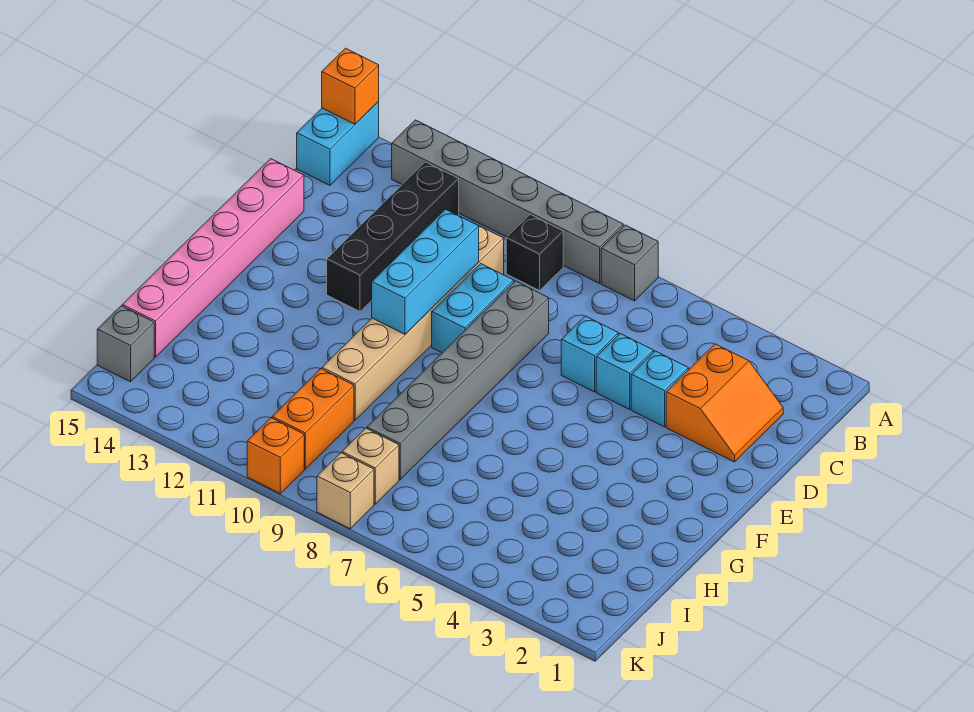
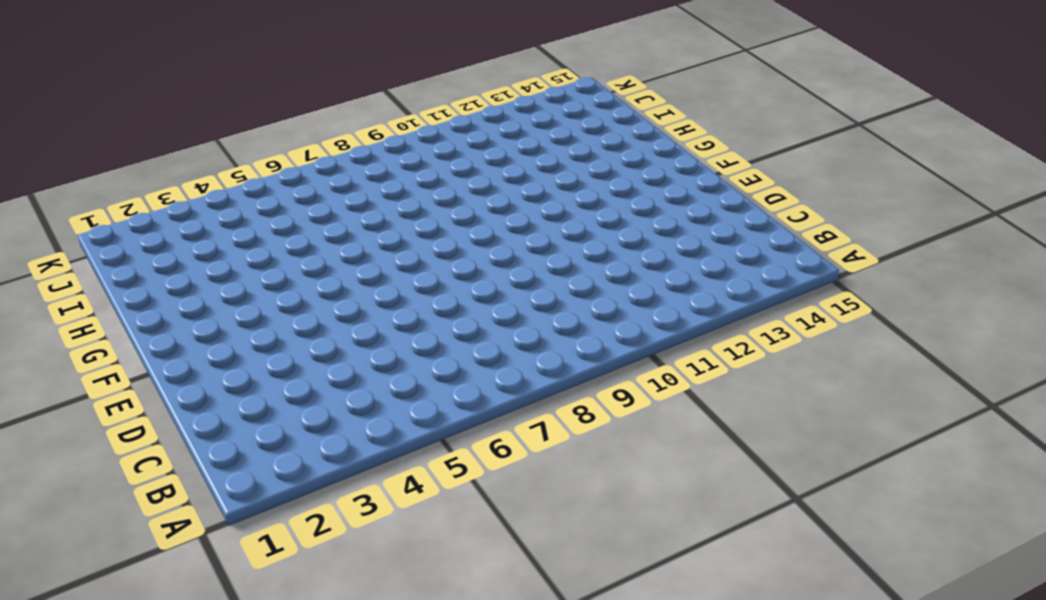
none -> grey 1x1 brick [601,225,658,301]
none -> grey 1x6 brick [392,120,623,283]
none -> cyan 1x2 brick [297,102,379,185]

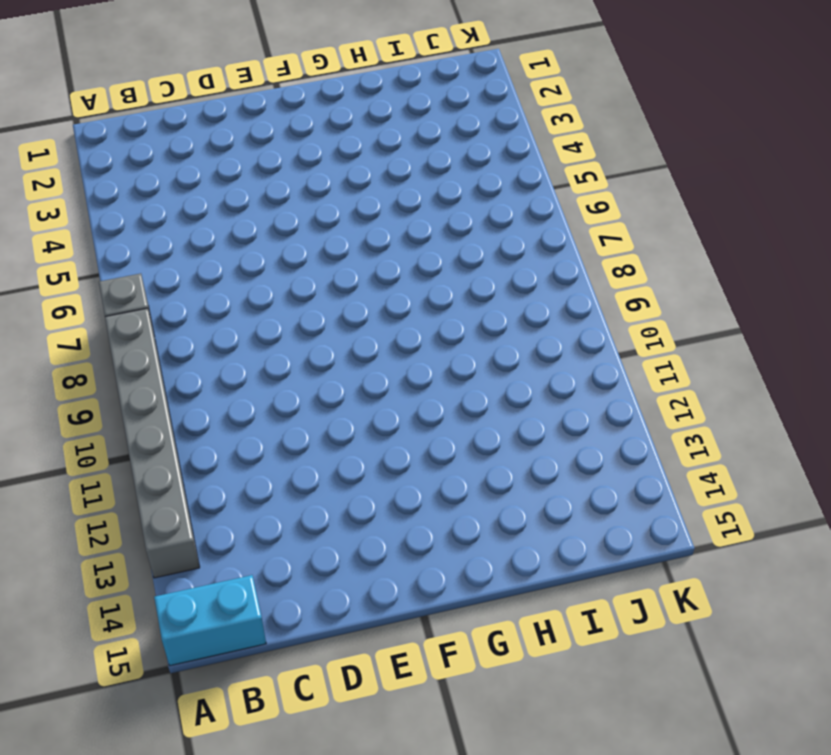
none -> black 1x1 brick [506,214,563,290]
none -> black 1x4 brick [327,162,459,311]
none -> orange 2x2 slope [666,344,783,462]

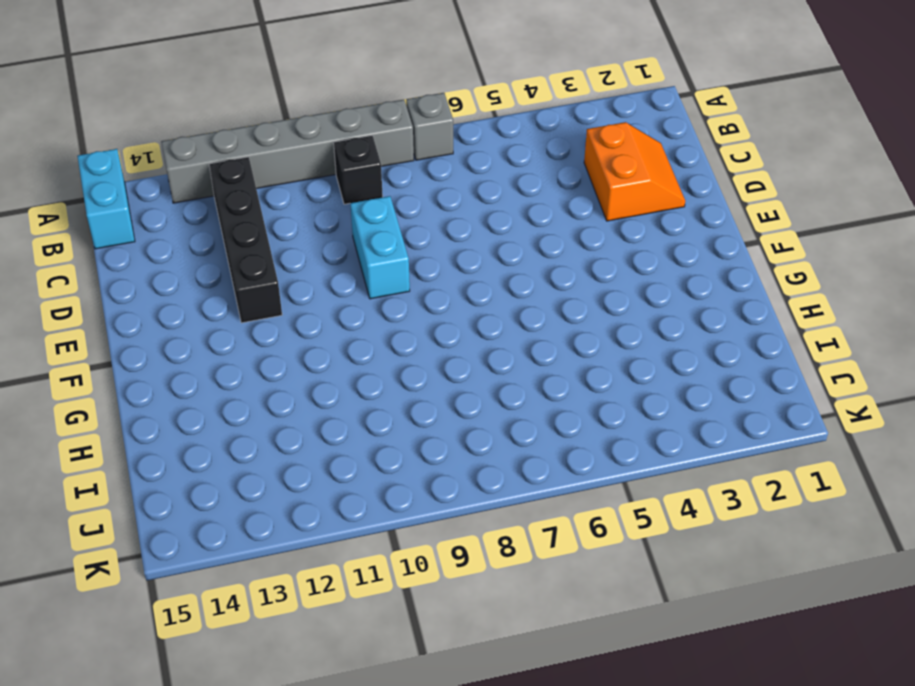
none -> tan 1x6 brick [322,222,504,420]
none -> cyan 1x1 brick [631,351,688,427]
none -> cyan 1x1 brick [596,334,653,409]

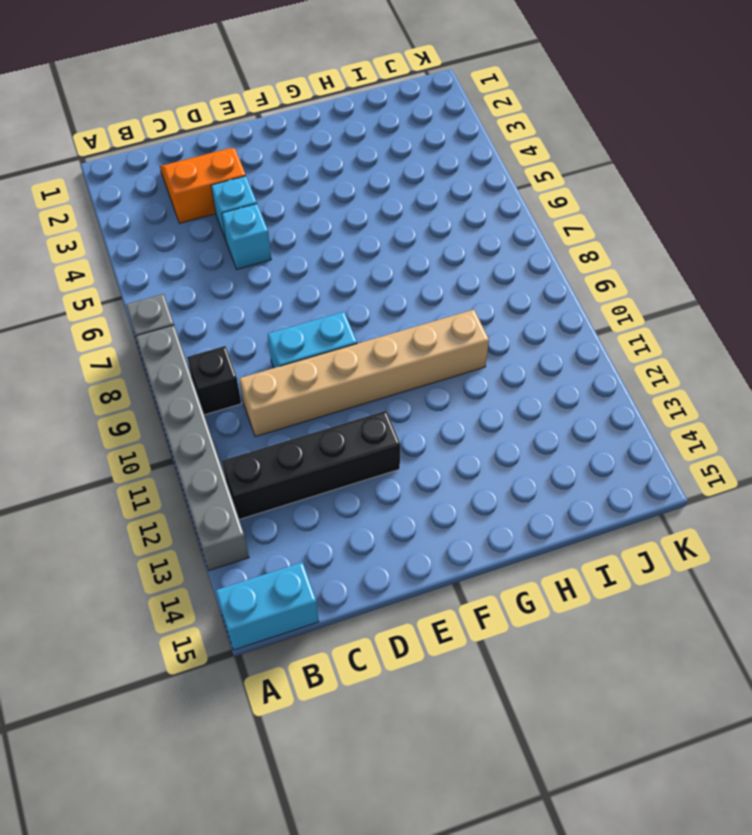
none -> cyan 1x1 brick [561,316,618,392]
none -> grey 1x6 brick [367,281,549,480]
none -> pink 1x6 brick [122,159,304,357]

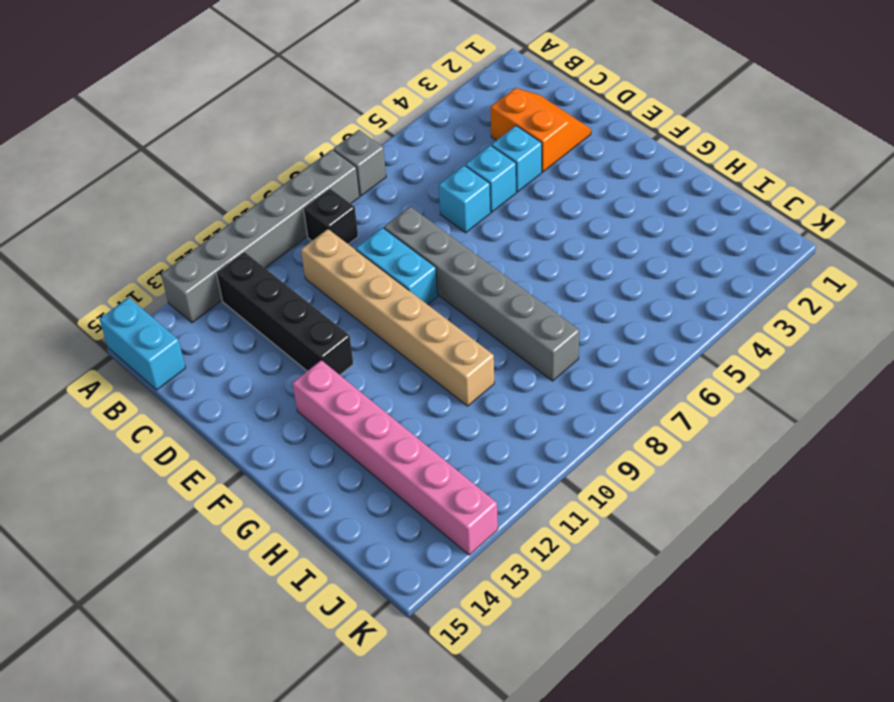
pink 1x6 brick [292,360,498,555] -> pink 1x6 brick moved to [122,159,304,357]
none -> orange 1x2 brick [272,369,354,469]
none -> tan 1x1 brick [342,428,399,504]
none -> grey 1x1 brick [97,306,154,382]

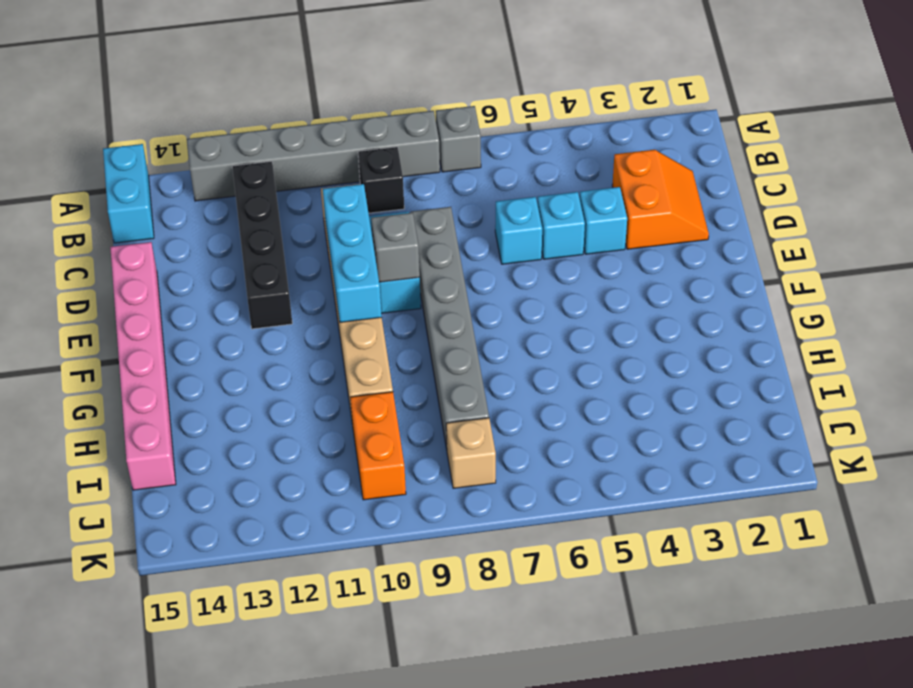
grey 1x1 brick [371,213,420,282] -> grey 1x1 brick moved to [97,306,154,382]
none -> tan 1x1 brick [317,453,374,529]
none -> orange 1x1 brick [247,418,304,494]
none -> orange 1x1 brick [322,48,379,124]

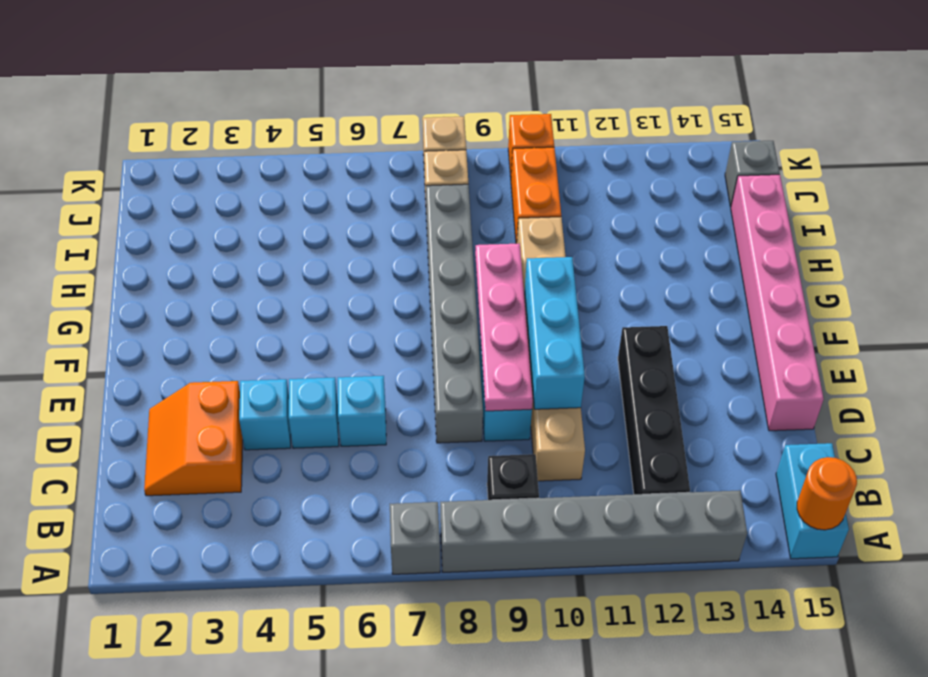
orange 1x1 round brick [797,457,857,530] -> orange 1x1 brick [322,48,379,124]
pink 1x4 plate [475,243,533,411] -> none

